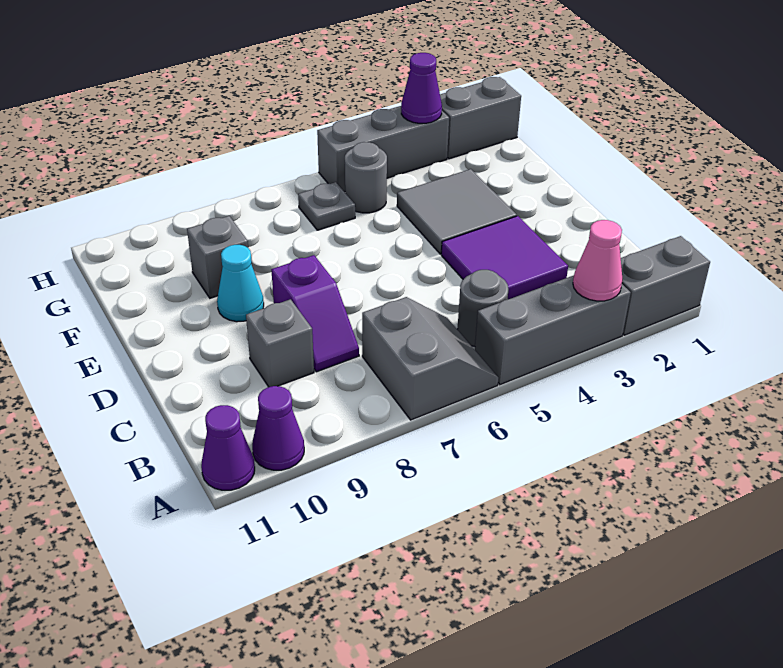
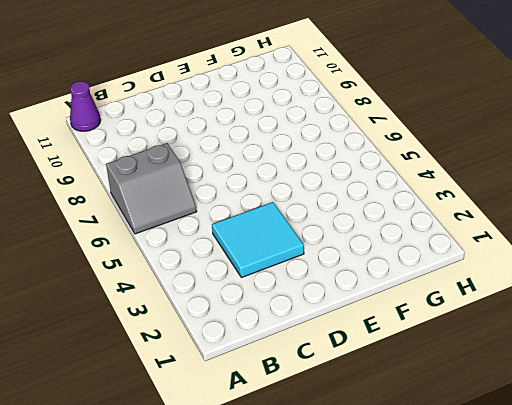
cyan 2x2 tile [212,202,304,278] -> purple 2x2 tile [441,216,568,299]
none -> grey 1x2 brick [621,236,710,335]
none -> grey 1x3 brick [475,275,631,385]
none -> purple 1x1 cone [252,386,304,470]

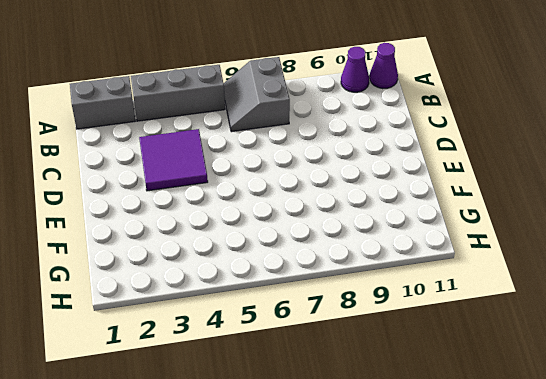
none -> grey 1x1 round brick [457,270,508,347]
none -> purple 1x2 slope [271,255,359,372]
none -> grey 1x1 brick [246,299,314,387]

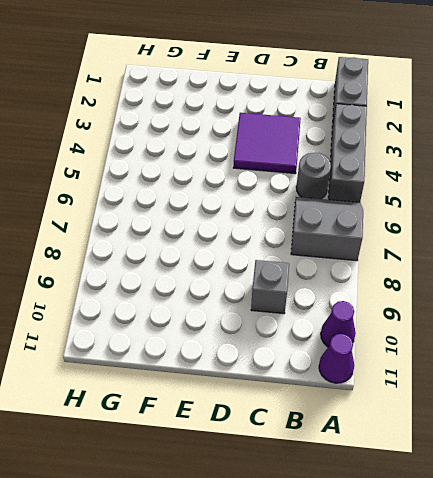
none -> purple 1x2 slope [271,255,359,372]
none -> grey 2x2 tile [397,169,517,254]
none -> cyan 1x1 cone [217,245,264,322]

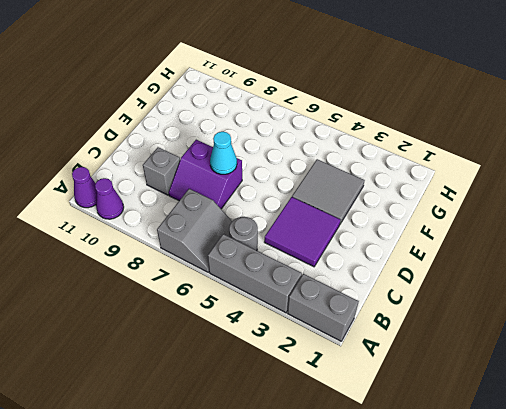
purple 2x2 slope [169,140,242,209] -> purple 1x2 slope [271,255,359,372]
cyan 1x1 cone [210,132,237,174] -> cyan 1x1 cone moved to [217,245,264,322]
none -> grey 1x1 brick [187,216,248,298]
none -> grey 1x1 round brick [345,142,387,213]
none -> grey 1x1 plate [298,182,355,230]

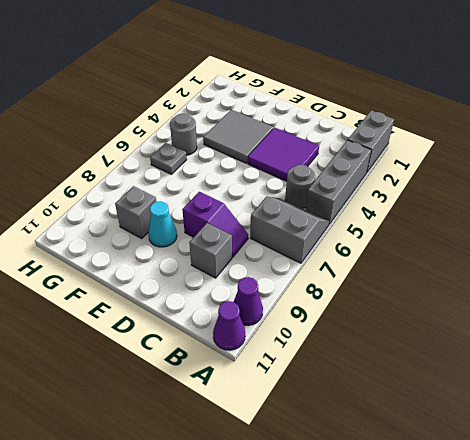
none -> grey 1x2 brick [440,77,521,159]
none -> grey 1x3 brick [317,106,449,192]
none -> pink 1x1 cone [573,220,623,301]

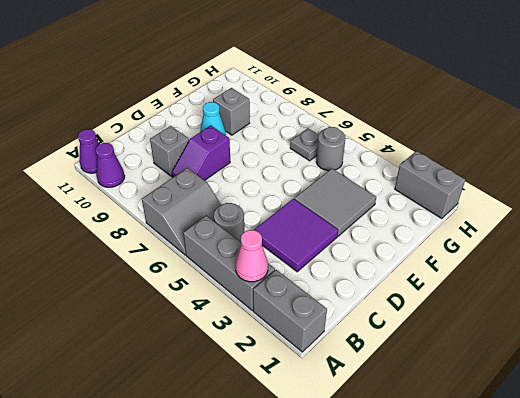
none -> grey 1x3 brick [317,106,449,192]
none -> purple 1x1 cone [401,53,442,123]

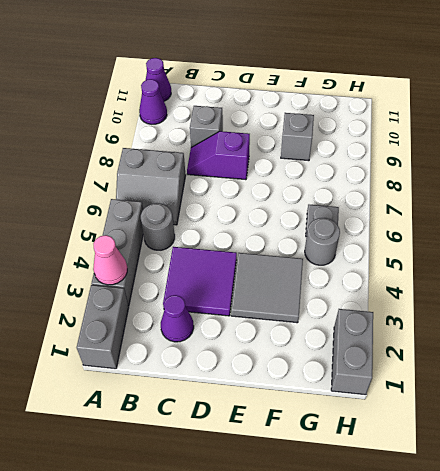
purple 1x1 cone [161,295,194,342] -> purple 1x1 cone moved to [401,53,442,123]
none -> cyan 1x1 cone [217,245,264,322]
none -> grey 1x3 brick [317,106,449,192]

